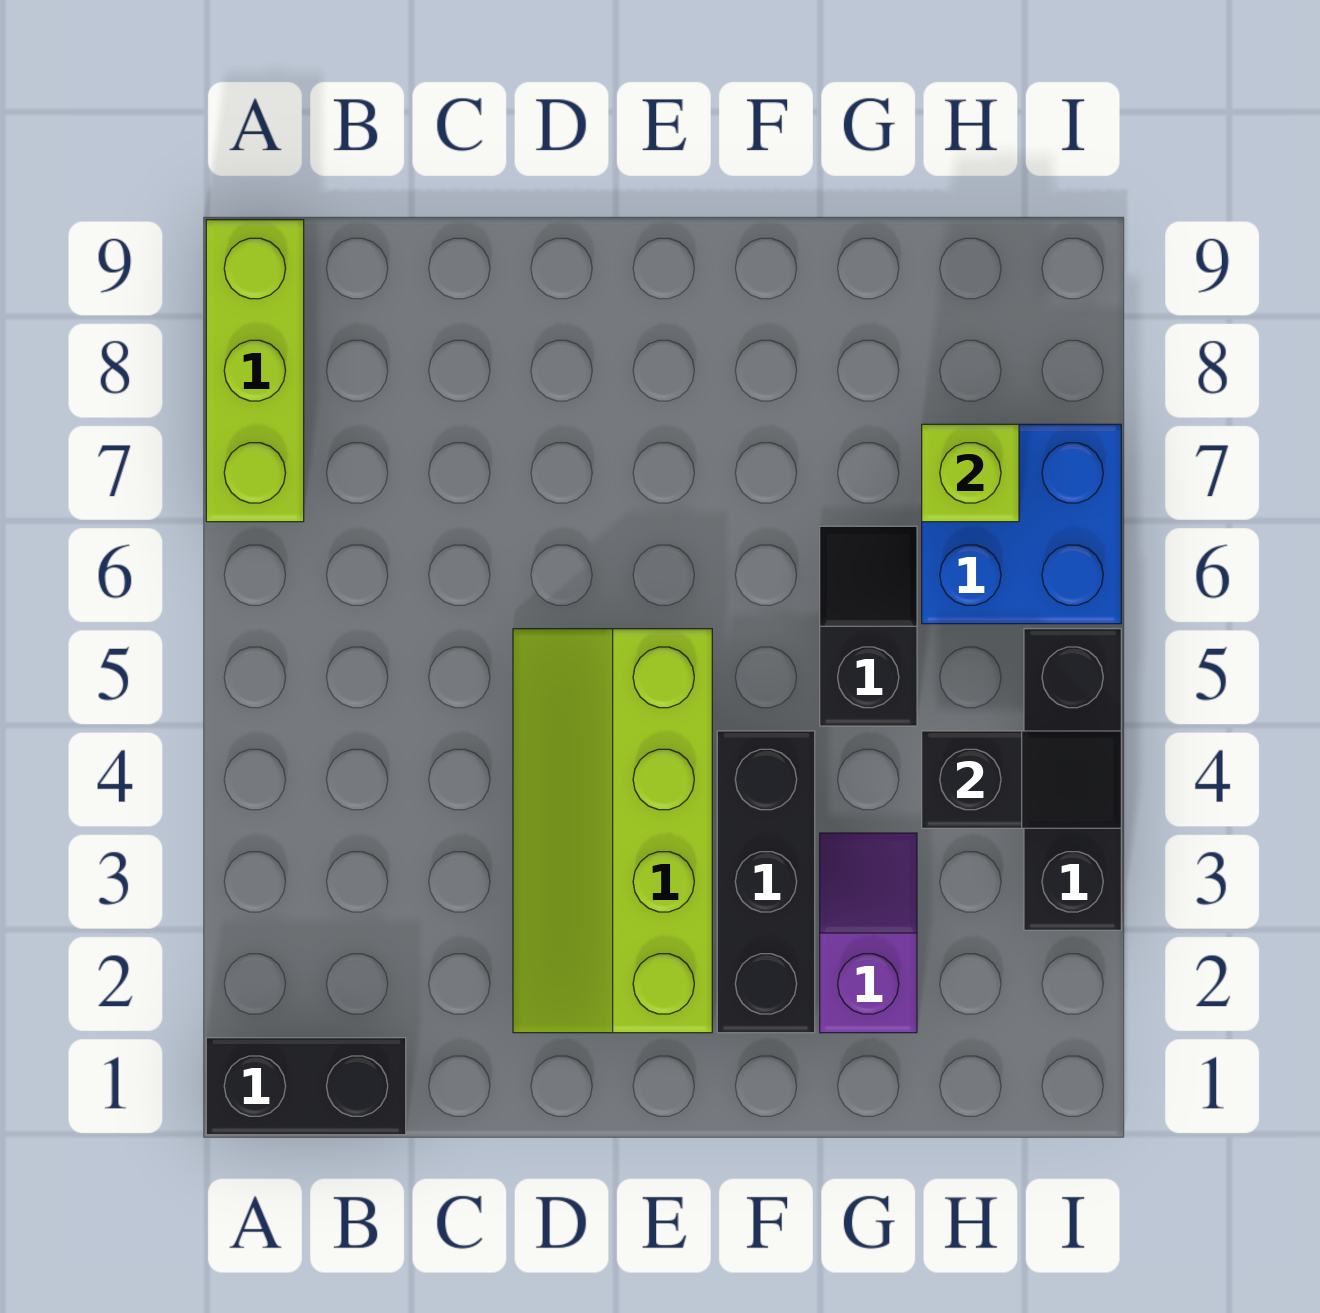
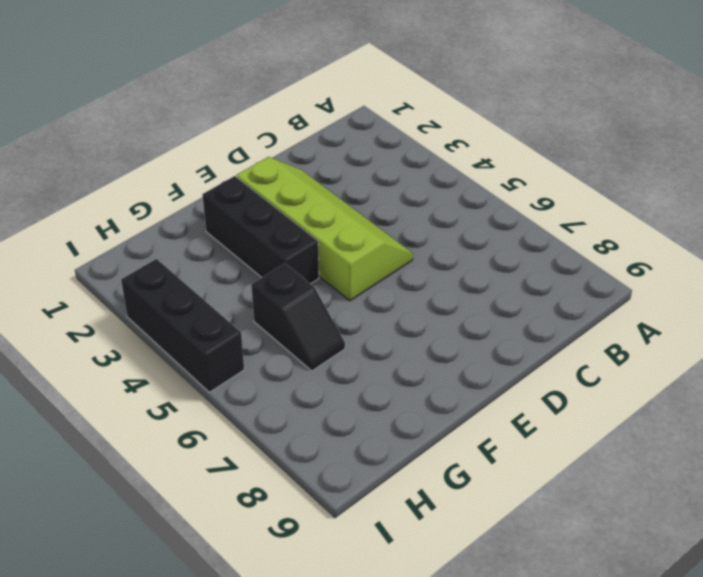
none -> black 1x2 brick [206,1038,406,1135]
none -> lime 1x3 brick [206,220,304,522]

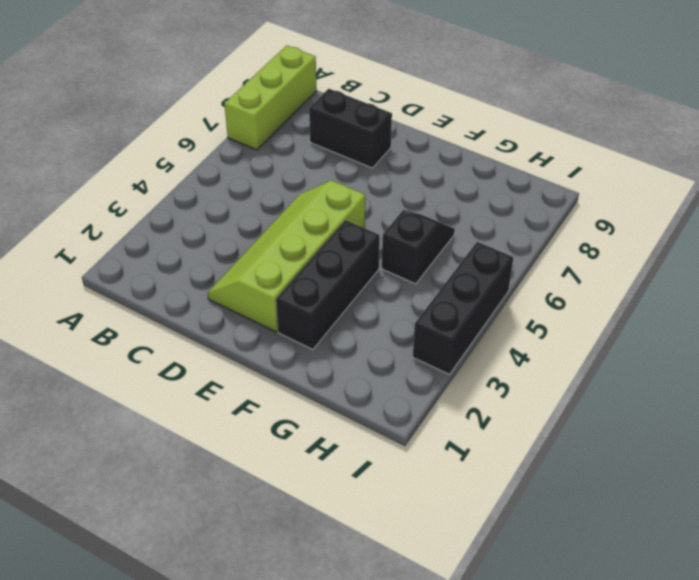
black 1x2 brick [309,89,392,168] -> black 1x2 brick moved to [206,1038,406,1135]
none -> purple 1x2 slope [820,833,917,1033]
none -> blue 2x2 brick [922,424,1121,624]

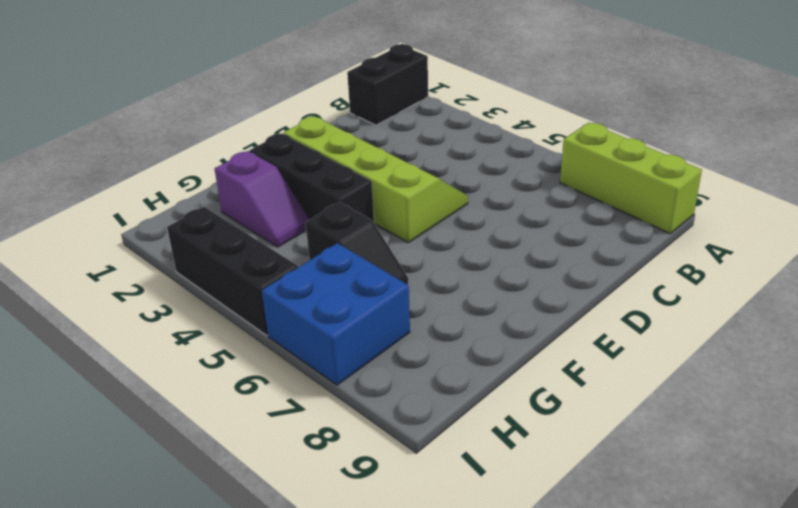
none -> black 1x2 slope [922,731,1121,828]
none -> lime 1x1 brick [922,424,1019,522]

